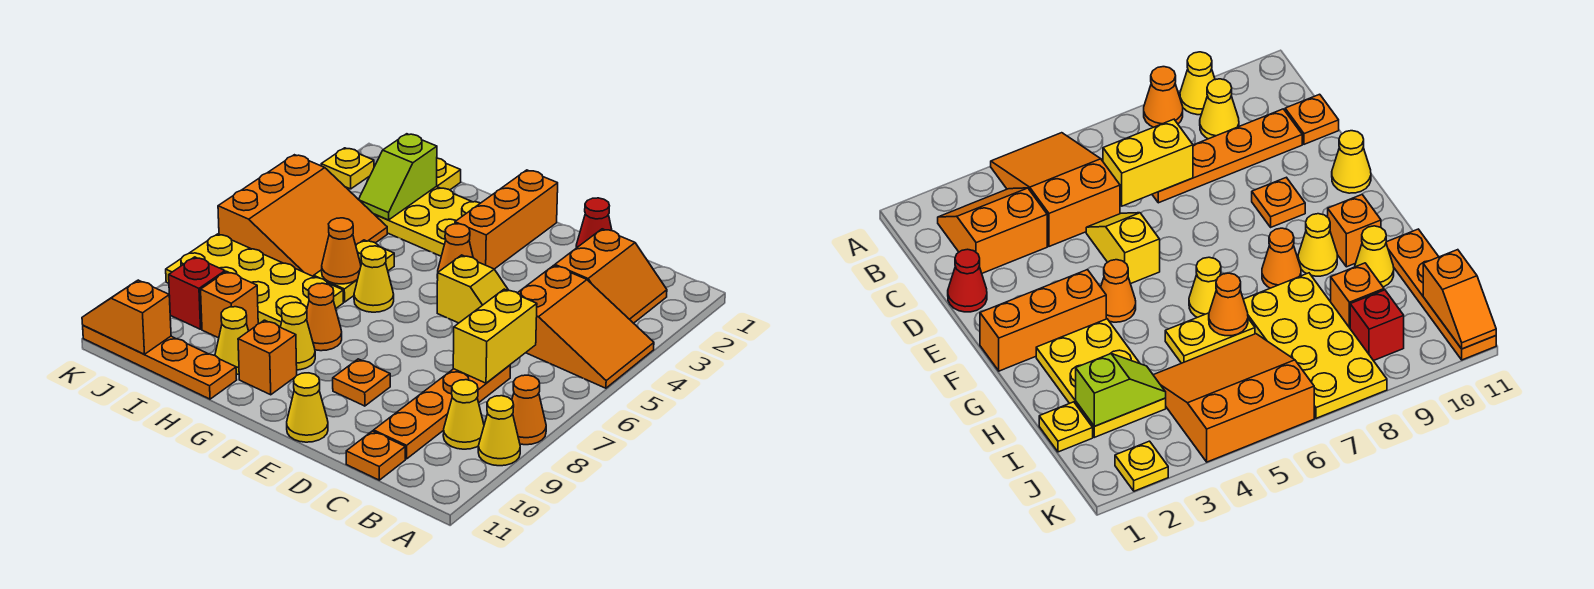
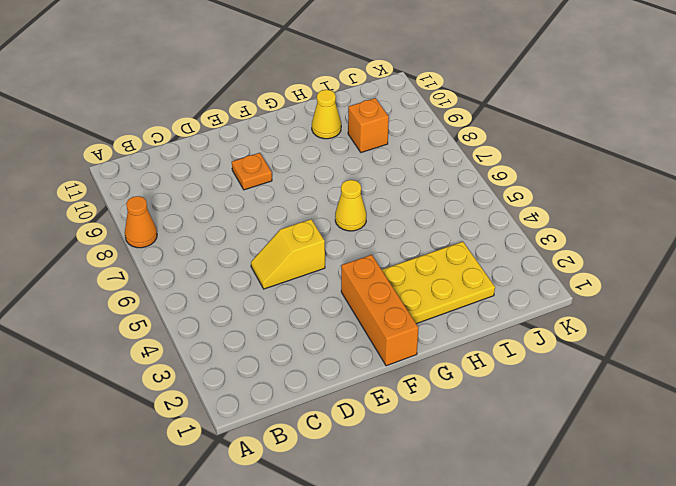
none -> orange 2x3 slope [518,265,654,388]
none -> yellow 1x1 cone [478,396,520,466]
none -> orange 2x2 slope [555,229,667,323]
none -> yellow 1x1 cone [443,380,484,449]

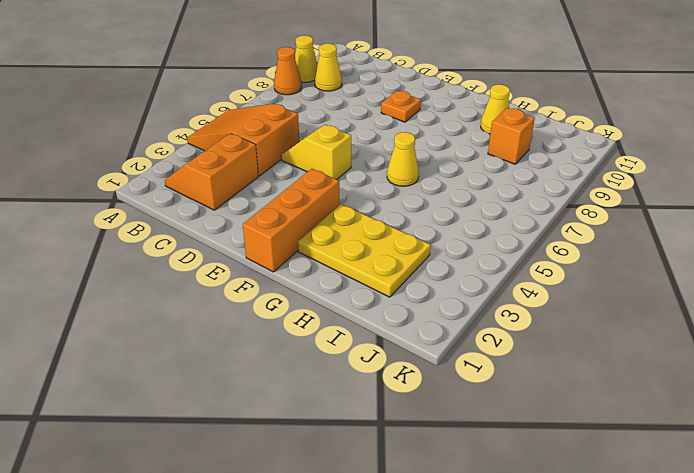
none -> orange 1x4 plate [374,365,510,459]
none -> orange 1x1 plate [346,431,405,480]
none -> red 1x1 cone [576,198,612,248]
none -> yellow 1x1 cone [287,373,328,442]

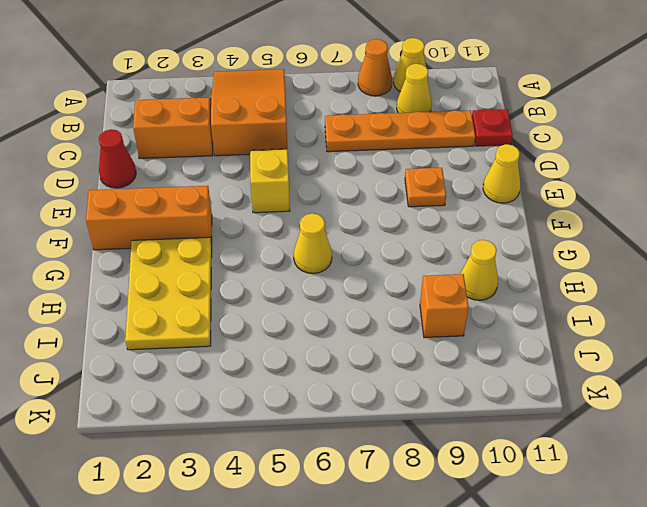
red 1x1 plate [472,109,513,146] -> orange 1x1 plate [346,431,405,480]
none -> orange 1x1 cone [437,224,473,278]
none -> orange 1x1 cone [307,283,342,351]
none -> yellow 1x1 cone [280,302,315,370]
none -> orange 1x1 brick [238,320,297,395]

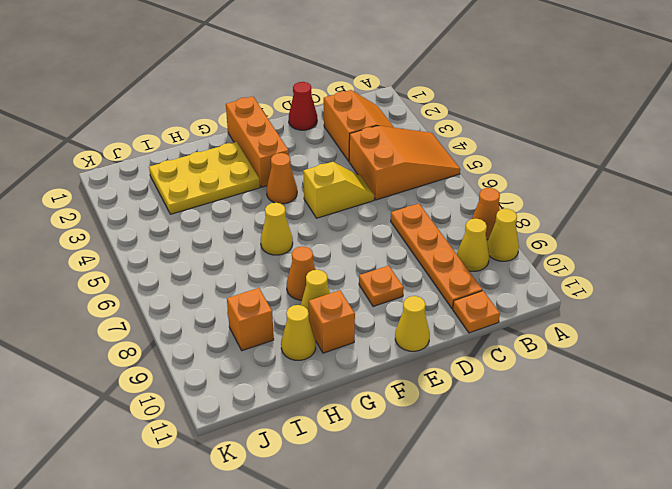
none -> yellow 1x2 plate [314,240,394,302]
none -> yellow 2x4 plate [166,234,343,327]
none -> orange 1x4 plate [83,326,237,399]
none -> yellow 1x1 plate [436,158,461,190]

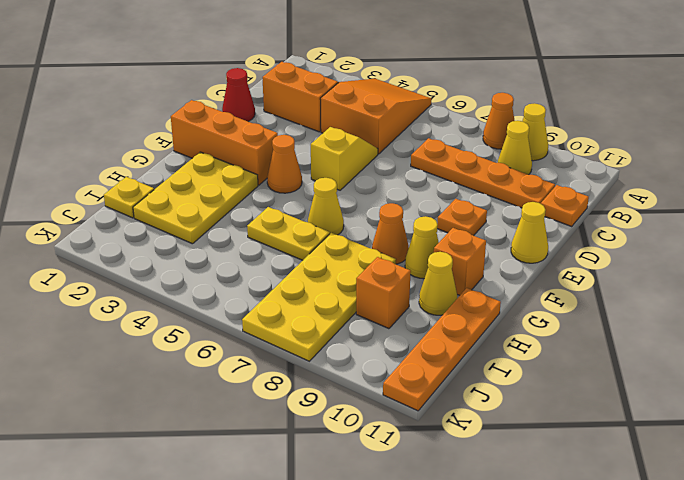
none -> orange 3x3 slope [218,155,387,277]
none -> red 1x1 brick [169,257,225,329]
none -> yellow 1x1 plate [321,148,374,189]
none -> yellow 1x2 brick [453,289,537,383]

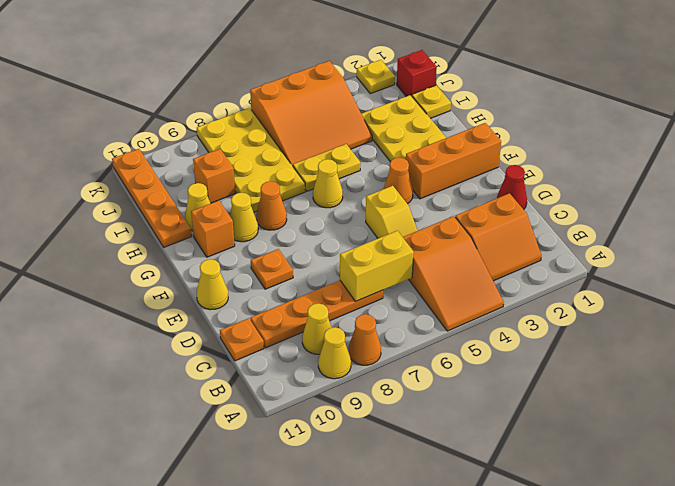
red 1x1 brick [397,50,437,96] -> red 1x1 brick moved to [169,257,225,329]
none -> orange 1x1 cone [322,218,361,284]
none -> lime 1x2 slope [359,134,437,220]
none -> orange 1x2 slope [82,280,171,354]

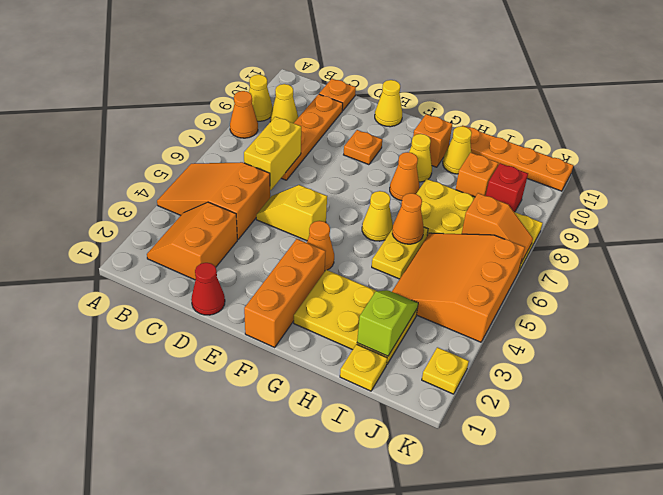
orange 1x2 slope [462,193,533,262] -> orange 1x2 slope moved to [82,280,171,354]

